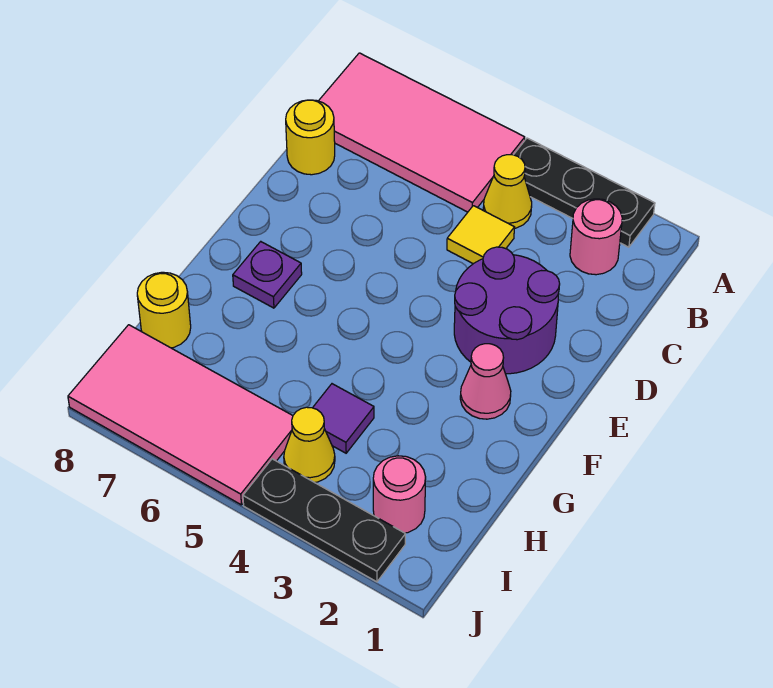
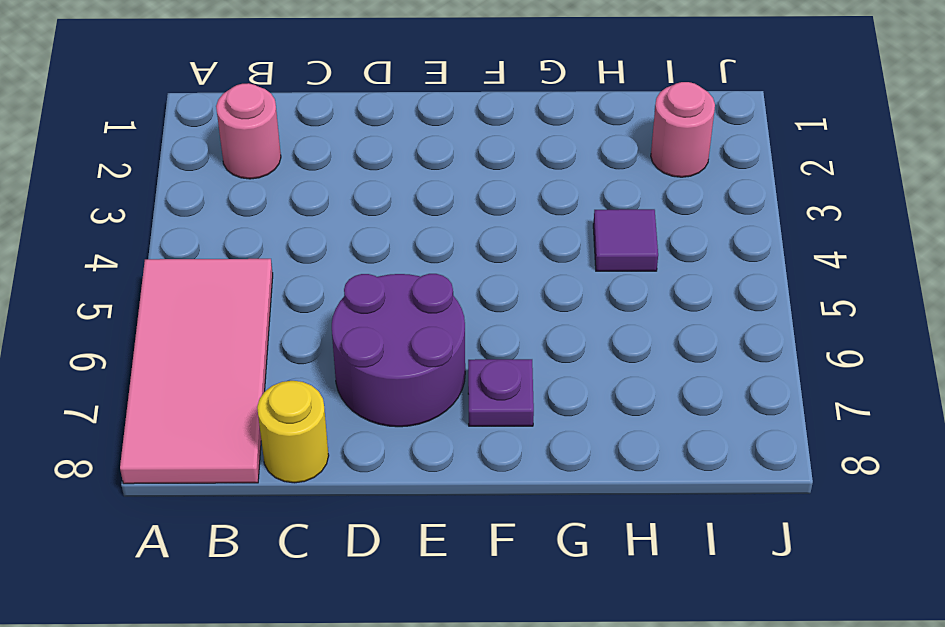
purple 2x2 round brick [332,274,465,427] -> purple 2x2 round brick moved to [454,247,560,374]
none -> black 1x3 plate [514,138,655,247]
none -> yellow 1x1 cone [483,155,532,228]
none -> yellow 1x1 tile [447,206,514,264]

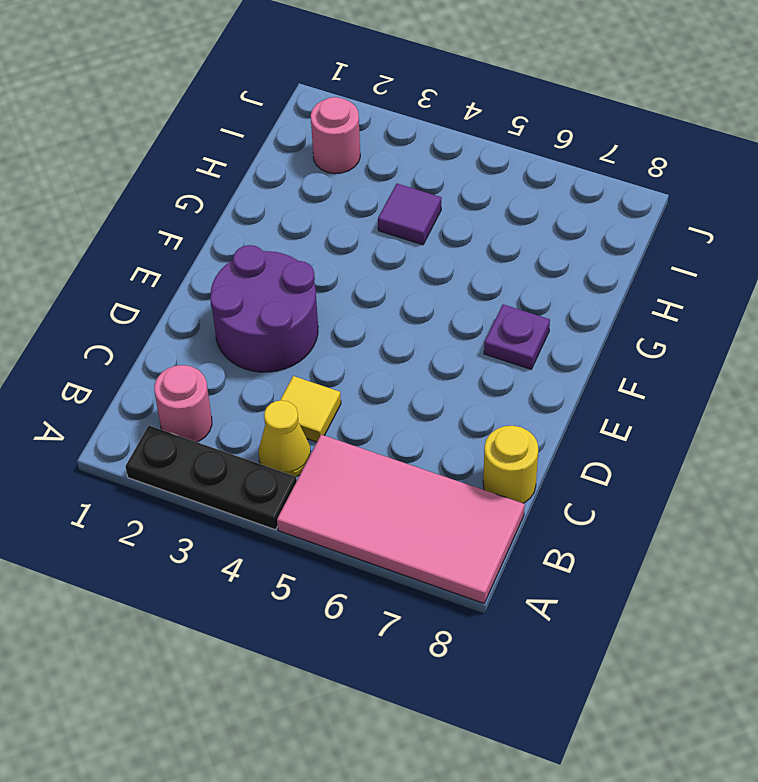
none -> pink 1x1 cone [460,344,511,419]
none -> yellow 1x1 round brick [137,272,191,348]
none -> yellow 1x1 cone [284,407,335,483]

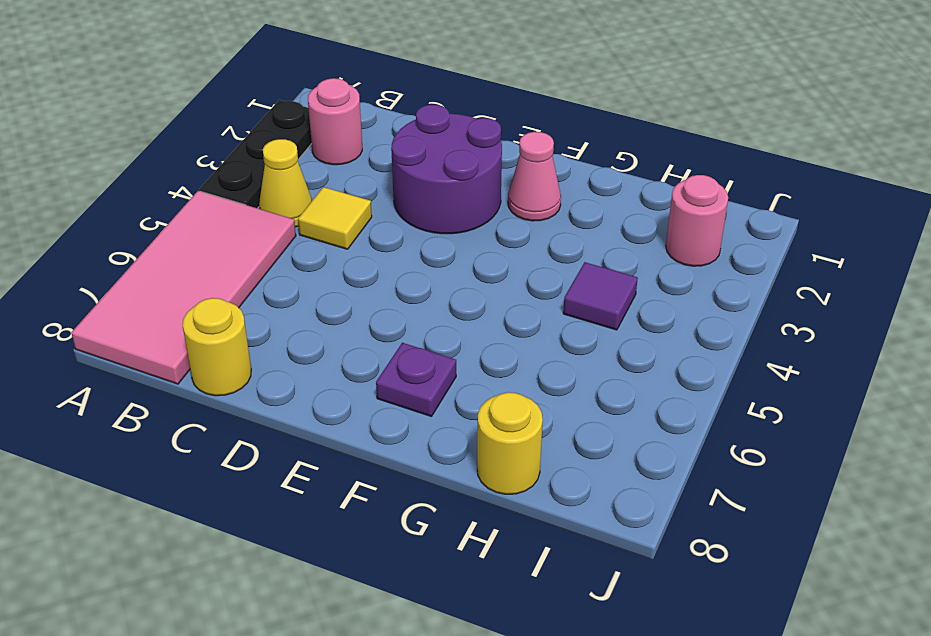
none -> yellow 1x1 cone [284,407,335,483]
none -> pink 2x4 tile [68,325,293,505]
none -> black 1x3 plate [243,459,405,582]

